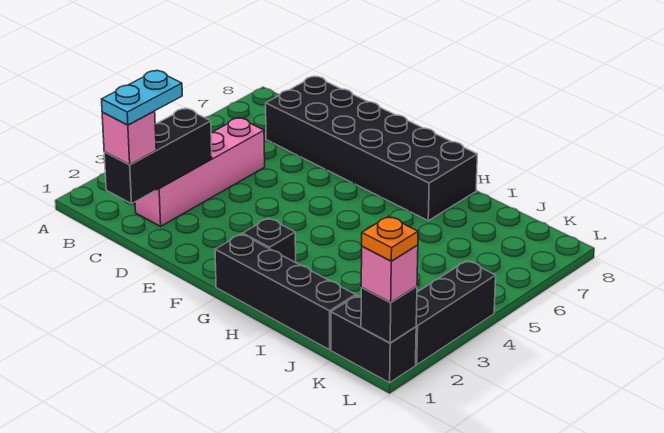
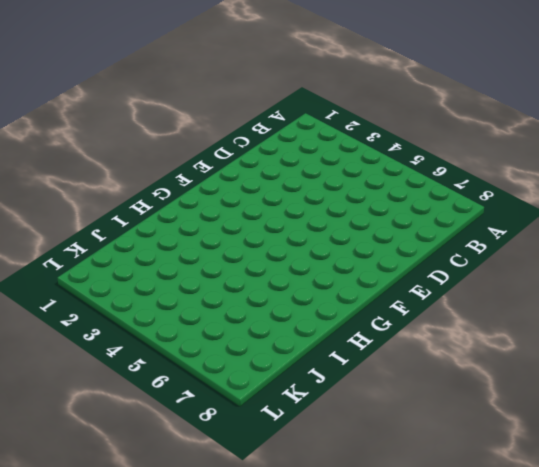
none -> pink 1x4 brick [135,118,265,226]
none -> black 2x6 brick [266,76,477,221]
none -> black 1x4 brick [215,234,356,350]

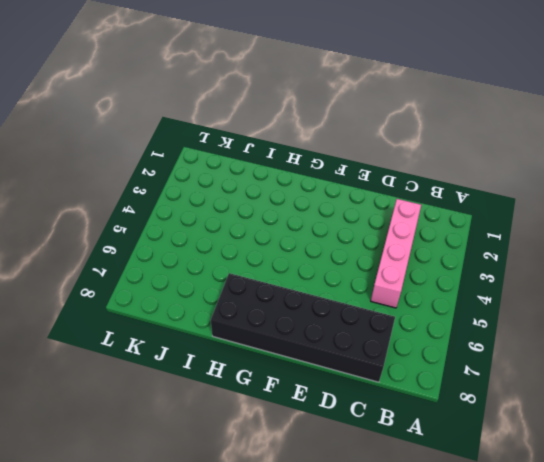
none -> black 1x4 brick [215,234,356,350]
none -> black 1x1 brick [243,218,296,262]
none -> black 1x2 brick [331,295,416,383]

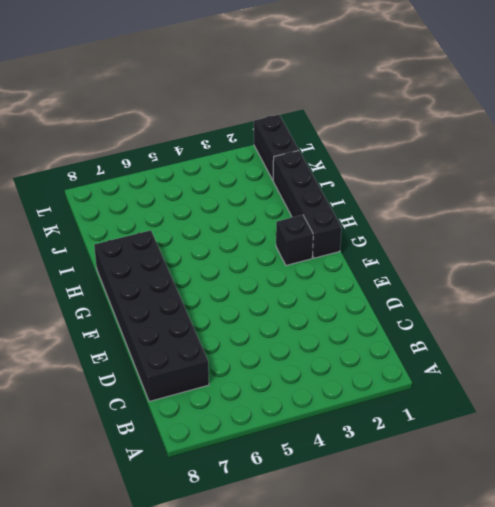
none -> pink 1x4 brick [135,118,265,226]
none -> black 1x3 brick [416,261,496,365]
none -> black 1x3 brick [104,108,212,204]

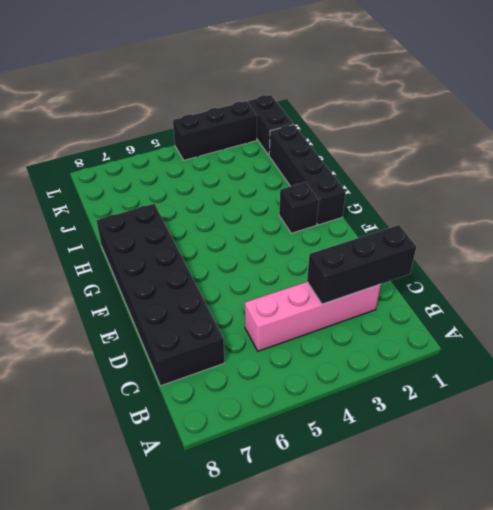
none -> black 1x1 brick [361,286,417,343]
none -> pink 1x1 brick [102,111,156,165]
none -> pink 1x1 brick [361,245,418,302]

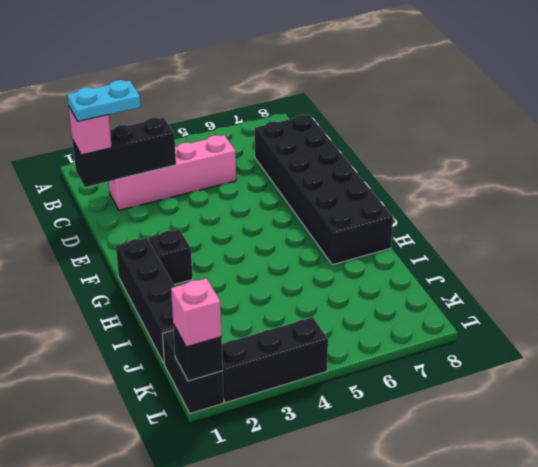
none -> orange 1x1 plate [362,216,418,261]

